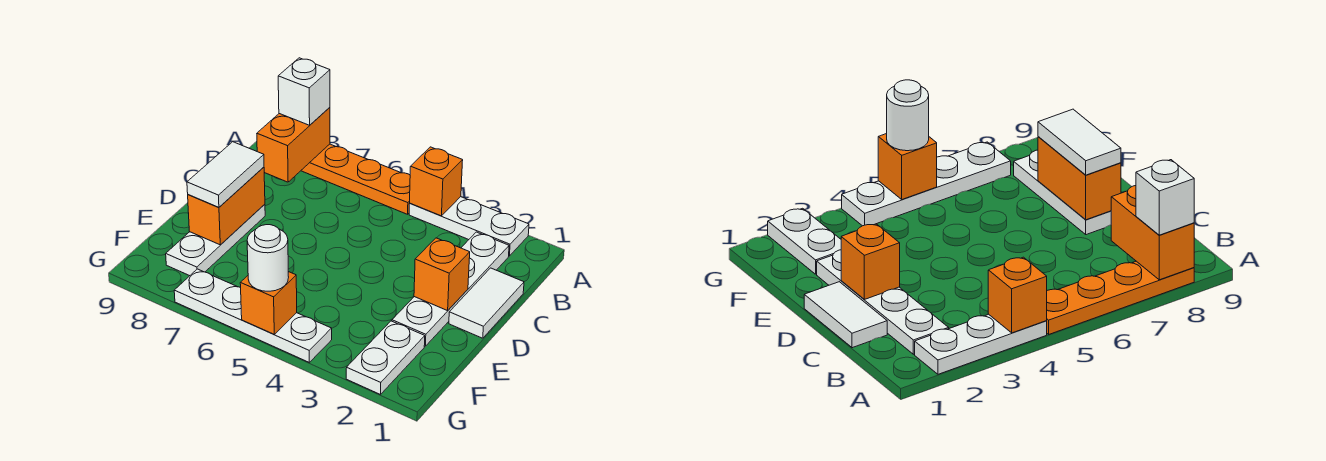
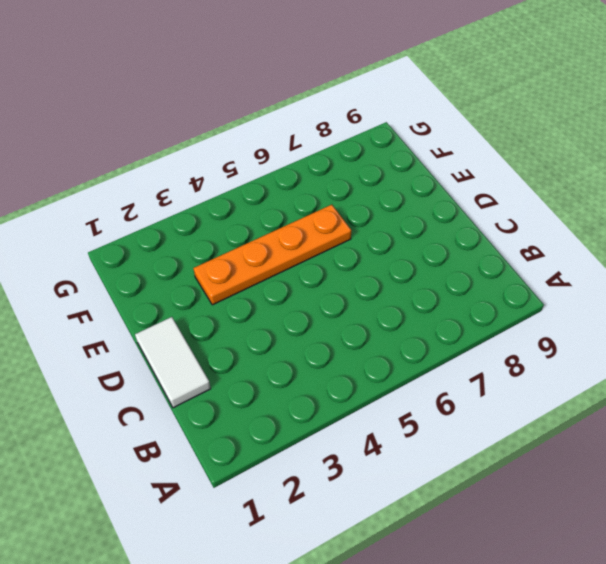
orange 1x4 plate [194,205,351,305] -> orange 1x4 plate moved to [301,144,410,214]
none -> white 1x3 plate [409,197,529,256]
none -> white 1x4 plate [392,232,509,346]
none -> white 1x3 plate [166,204,265,276]

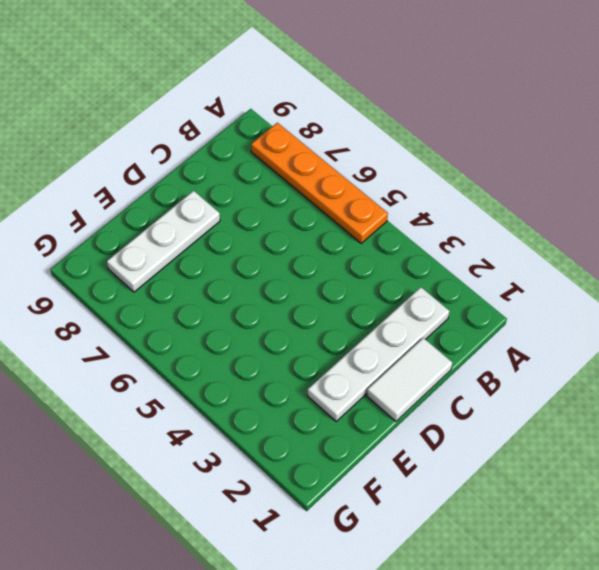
none -> white 1x3 plate [409,197,529,256]
none -> white 1x2 plate [346,321,425,395]
none -> white 1x4 plate [174,269,332,362]

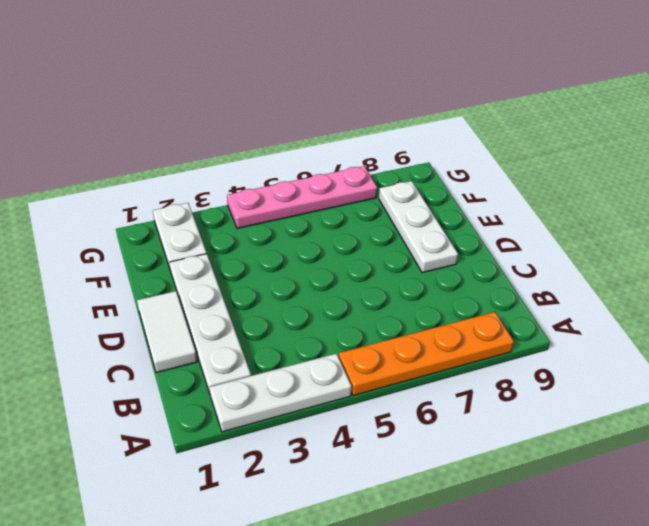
pink 1x4 plate [227,166,377,228] -> white 1x4 plate [174,269,332,362]
none -> orange 1x1 brick [410,147,463,216]
none -> orange 1x2 brick [257,107,330,182]
none -> orange 1x1 brick [414,238,470,311]

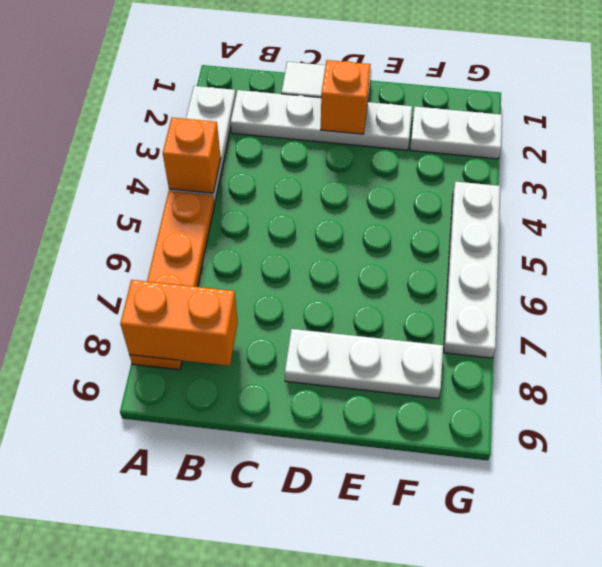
none -> orange 1x2 brick [188,167,265,245]
none -> orange 1x1 brick [240,272,297,334]
none -> white 1x1 brick [278,58,330,125]

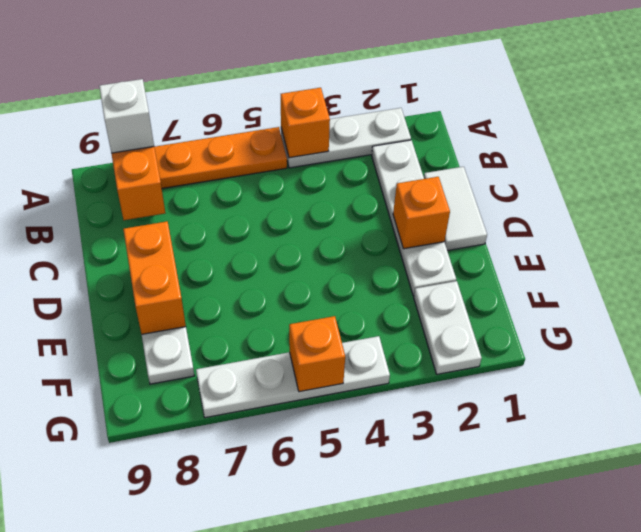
none -> white 1x2 tile [187,142,264,207]
none -> white 1x1 round brick [247,225,289,291]

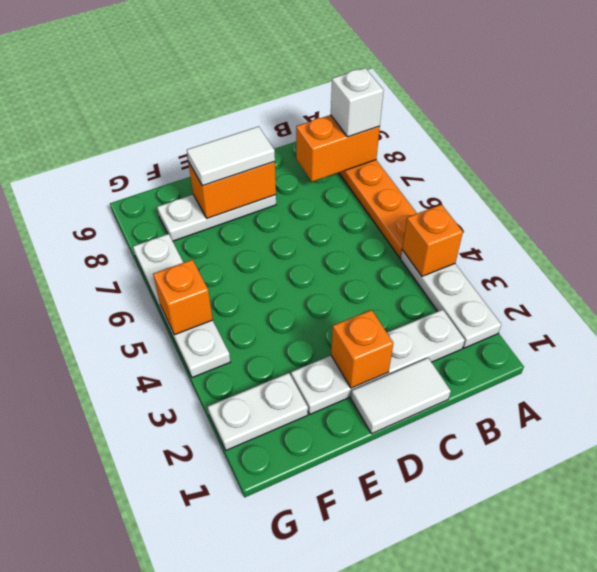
none -> white 1x1 round brick [247,225,289,291]

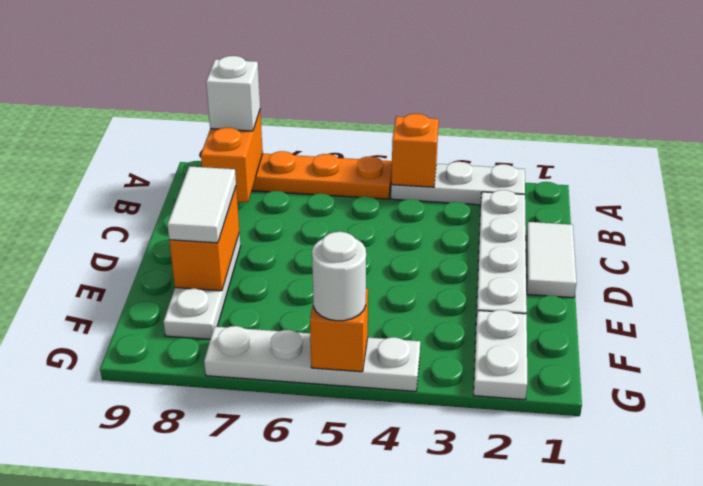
none -> orange 1x1 brick [414,238,470,311]

